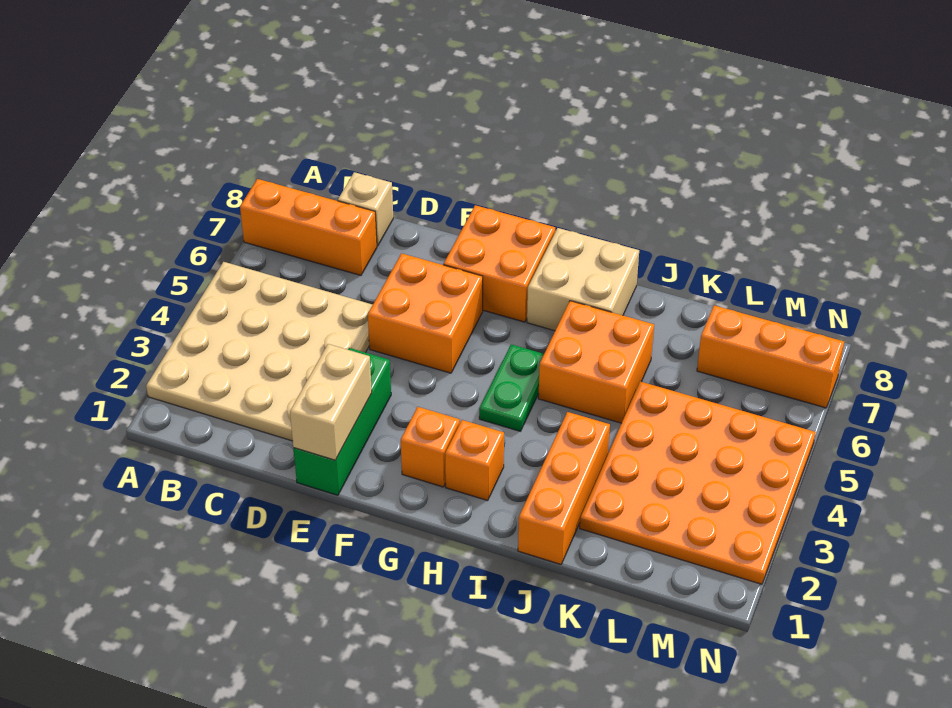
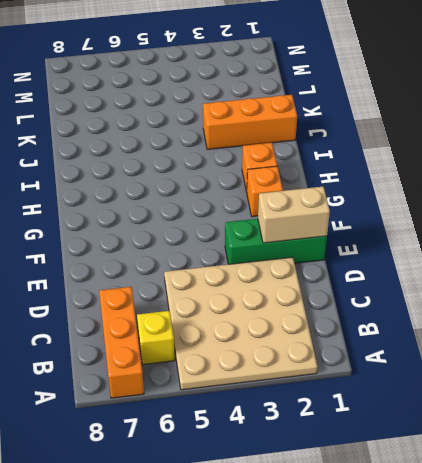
yellow 1x1 brick [137,311,175,365] -> none
none -> tan 1x1 brick [338,172,393,246]
none -> orange 2x2 brick [368,253,483,373]
none -> orange 2x2 brick [444,205,555,322]

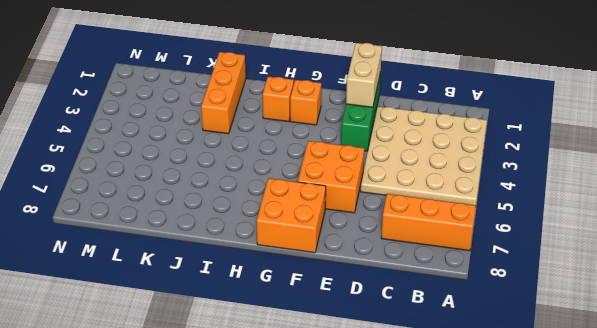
none -> tan 1x1 brick [338,172,393,246]
none -> green 1x2 plate [479,344,544,431]
none -> tan 2x2 brick [527,228,639,331]

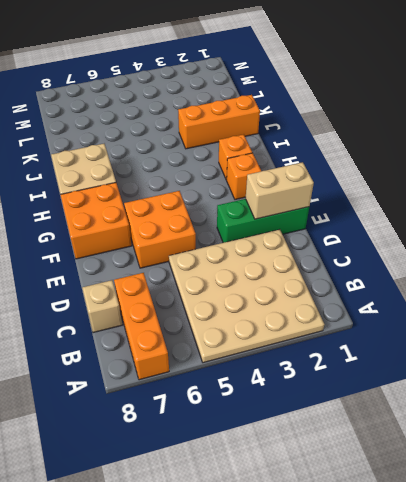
none -> green 1x2 plate [479,344,544,431]
none -> orange 2x2 brick [538,301,654,423]
none -> orange 4x4 plate [580,382,816,584]

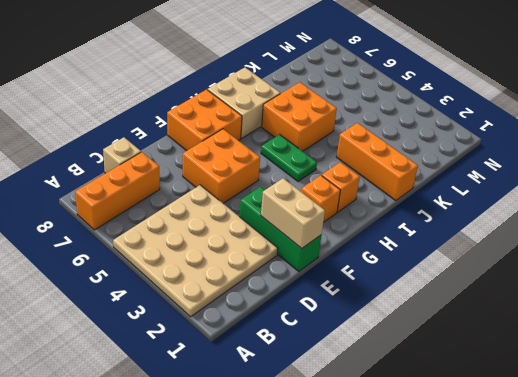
none -> orange 4x4 plate [580,382,816,584]
none -> orange 1x3 brick [697,305,844,408]

